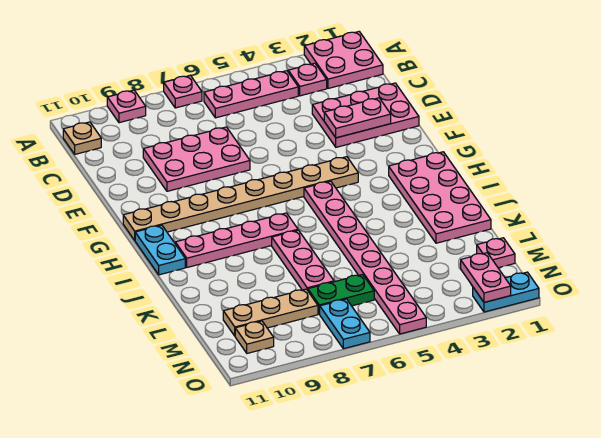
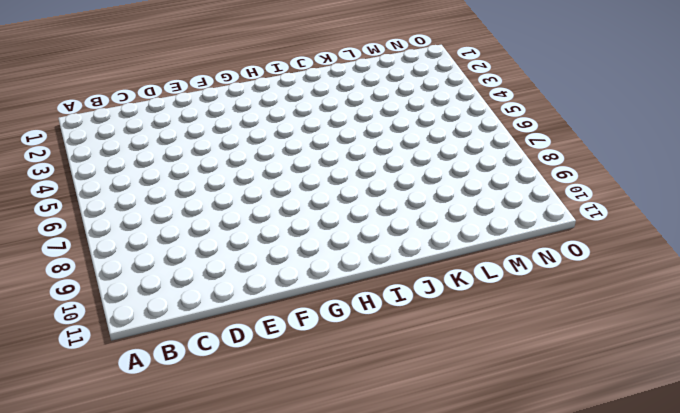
none -> pink 2x2 plate [304,32,383,88]
none -> pink 1x1 plate [164,75,202,108]
none -> pink 1x1 plate [107,90,146,123]

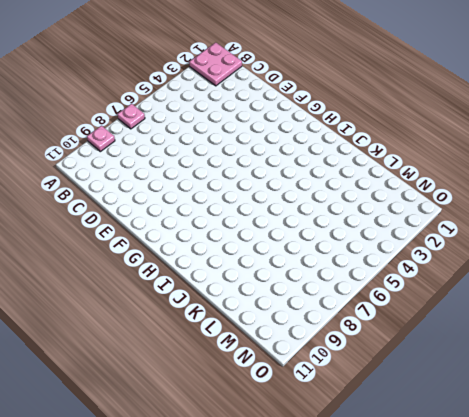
none -> pink 1x1 plate [288,63,327,96]
none -> pink 1x3 plate [204,71,298,118]
none -> tan 1x1 plate [63,122,101,154]

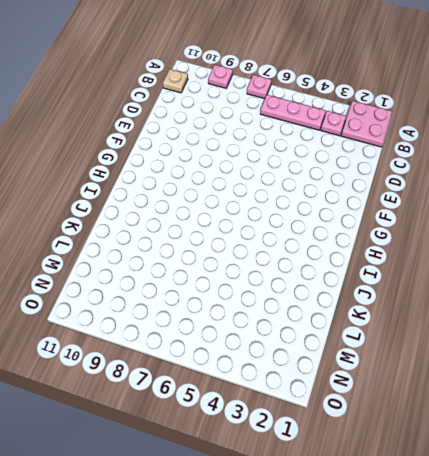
none -> pink 2x3 plate [312,83,419,147]
none -> pink 2x3 plate [143,127,250,191]
none -> tan 1x8 plate [123,157,358,240]

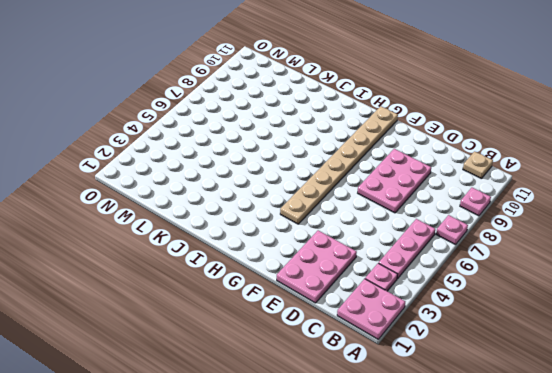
none -> pink 2x4 plate [389,152,491,243]
none -> pink 1x8 plate [304,181,426,334]
none -> cyan 1x2 plate [135,225,185,275]

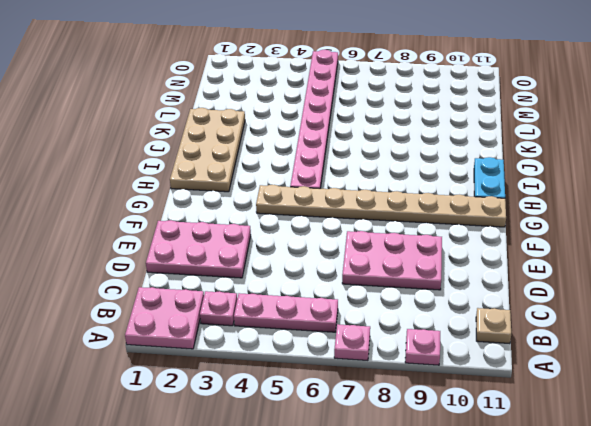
tan 2x4 plate [170,108,245,192] -> pink 2x4 plate [389,152,491,243]
none -> pink 1x4 plate [175,213,298,267]
none -> pink 1x3 plate [272,230,334,290]
none -> pink 1x1 plate [477,238,515,268]

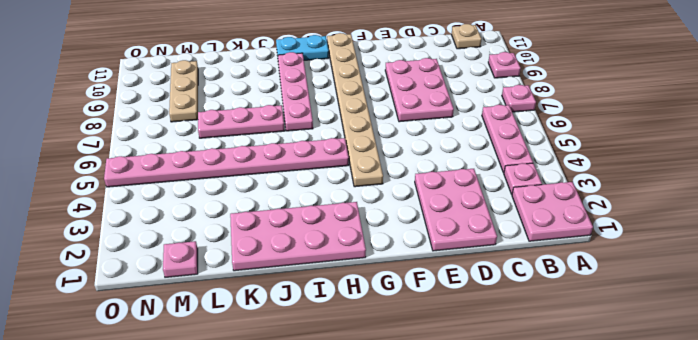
none -> green 1x2 plate [308,274,374,314]
none -> cyan 1x2 plate [320,299,370,349]
none -> tan 1x1 plate [235,321,274,353]

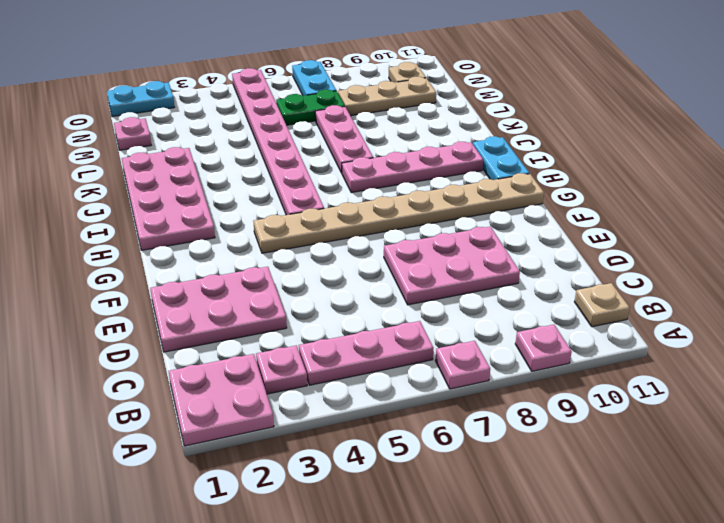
none -> pink 1x2 plate [324,98,391,138]
none -> pink 1x2 plate [461,253,511,302]

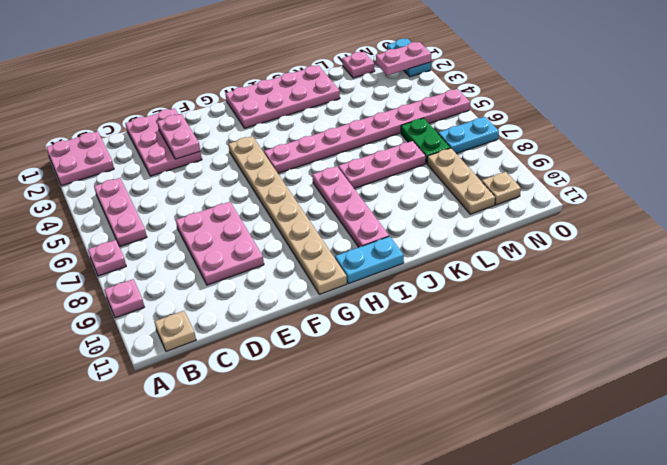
none -> pink 1x1 plate [288,63,327,96]

